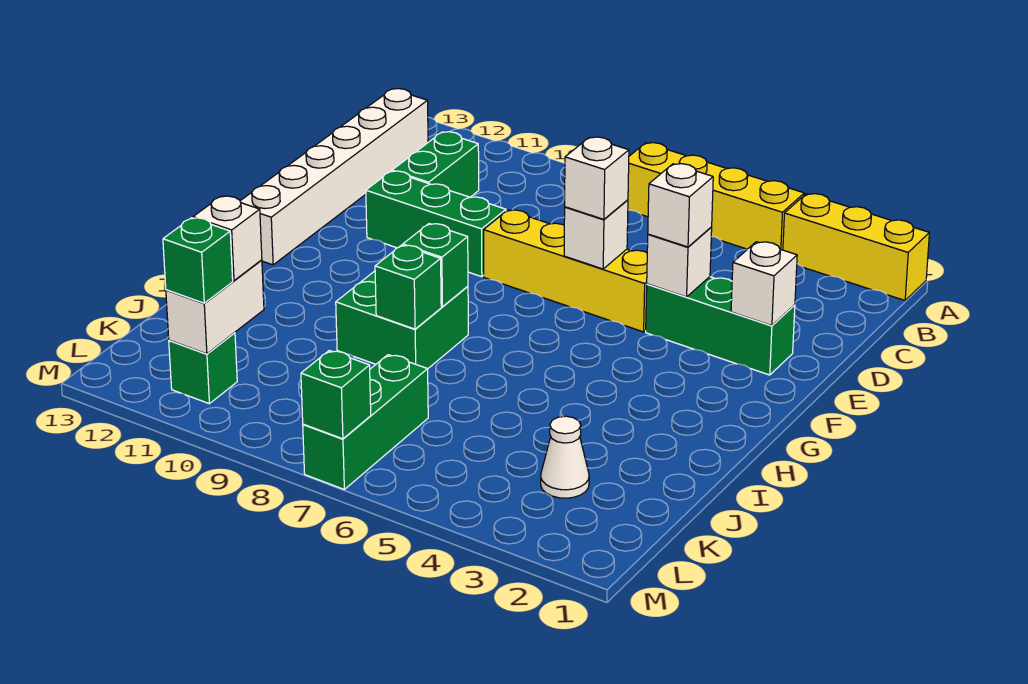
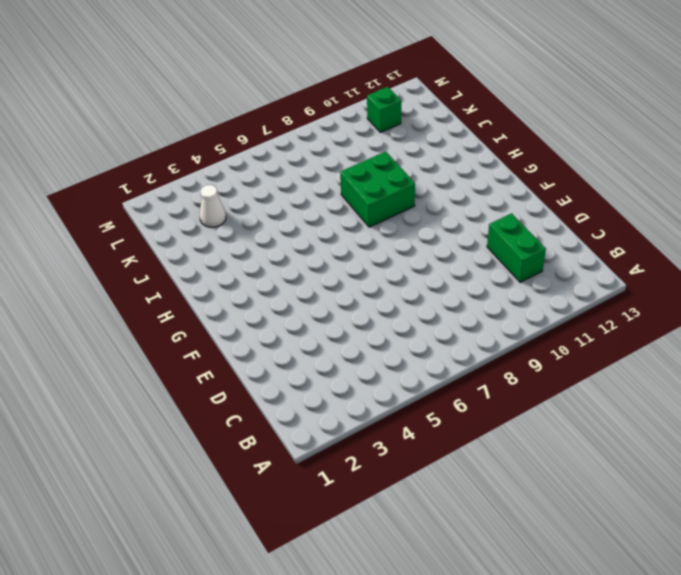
none -> yellow 1x3 brick [783,194,929,300]
none -> yellow 1x4 brick [628,143,804,250]
none -> white 1x6 brick [240,89,428,265]

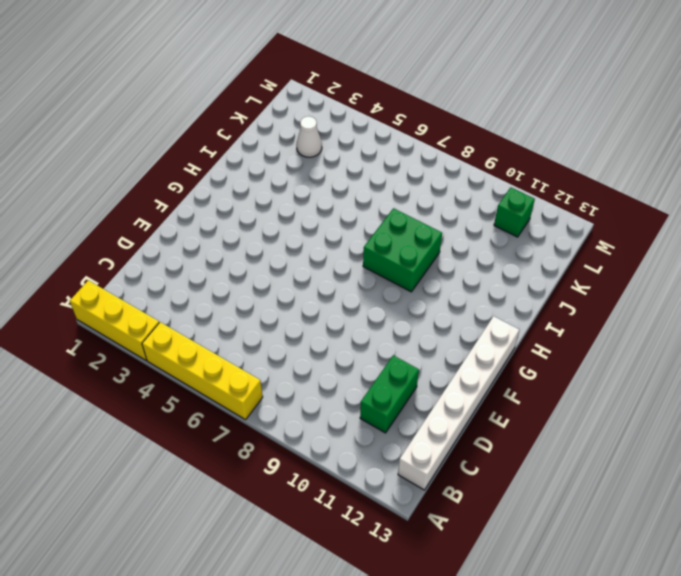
none -> green 1x3 brick [646,277,795,375]
none -> yellow 1x4 brick [484,210,647,332]
none -> green 1x3 brick [366,171,506,277]

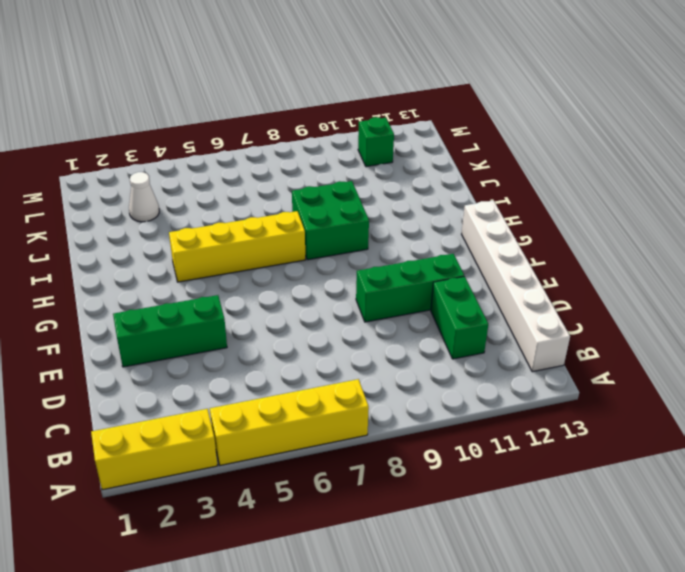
yellow 1x4 brick [169,211,305,282] -> yellow 1x4 brick moved to [484,210,647,332]
none -> green 1x3 brick [303,355,428,489]
none -> white 1x1 brick [731,242,797,326]
none -> white 1x1 brick [647,227,712,297]

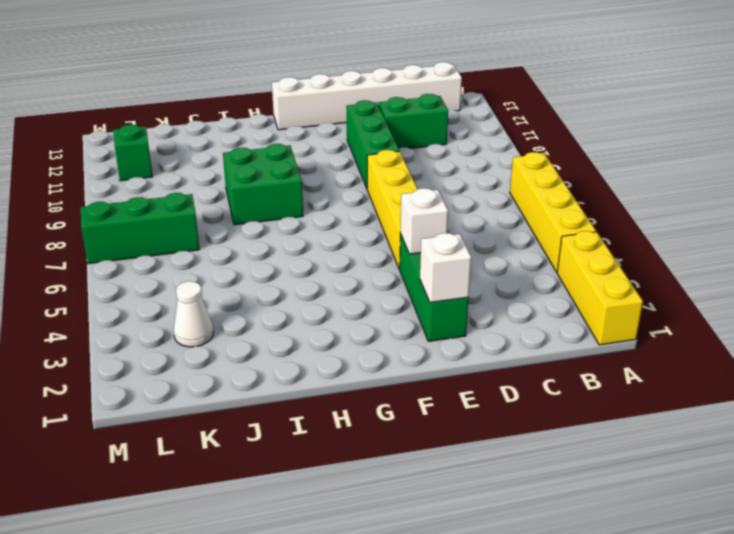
none -> white 1x1 brick [564,200,628,269]
none -> green 1x1 brick [403,224,468,307]
none -> green 1x1 brick [375,245,441,329]

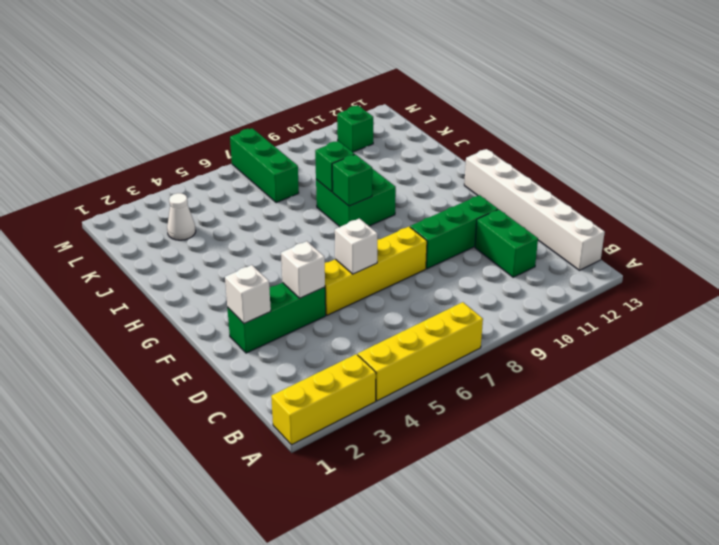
none -> white 1x2 brick [166,260,264,354]
none -> green 1x1 brick [301,351,371,439]
none -> white 1x1 brick [648,164,713,247]

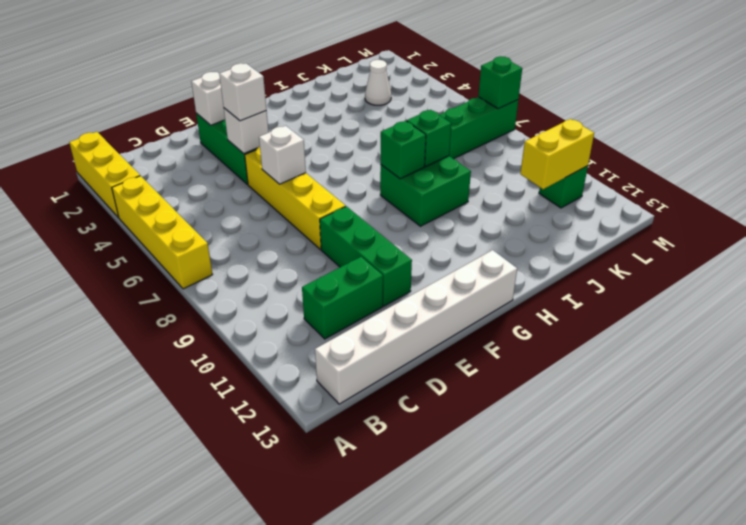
yellow 1x2 brick [520,119,594,189] -> white 1x2 brick [166,260,264,354]
none -> white 1x1 brick [565,137,629,219]
none -> white 1x1 brick [193,196,262,281]
none -> green 1x1 brick [163,218,233,303]

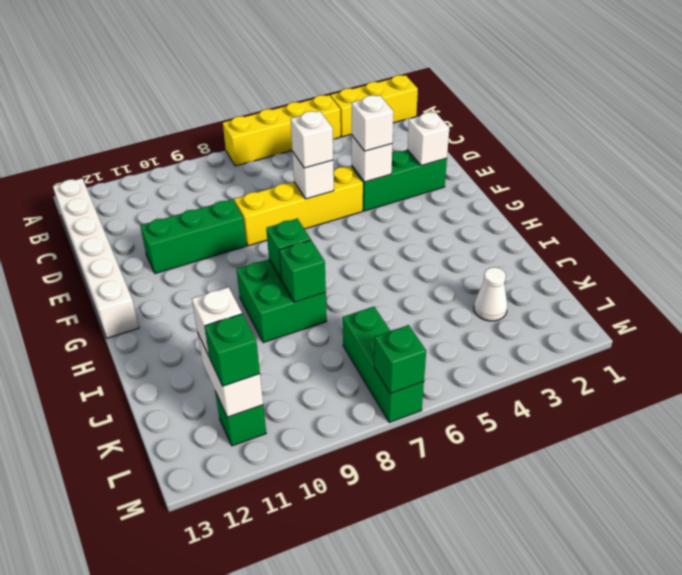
none -> green 1x2 brick [392,132,479,197]

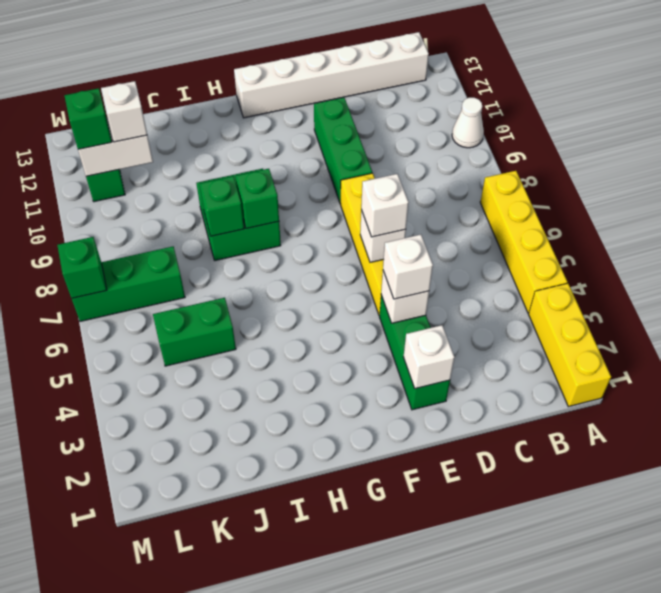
white 1x1 cone [452,98,484,148] -> white 1x1 cone moved to [541,416,589,498]
green 1x2 brick [153,298,236,366] -> green 1x2 brick moved to [392,132,479,197]

